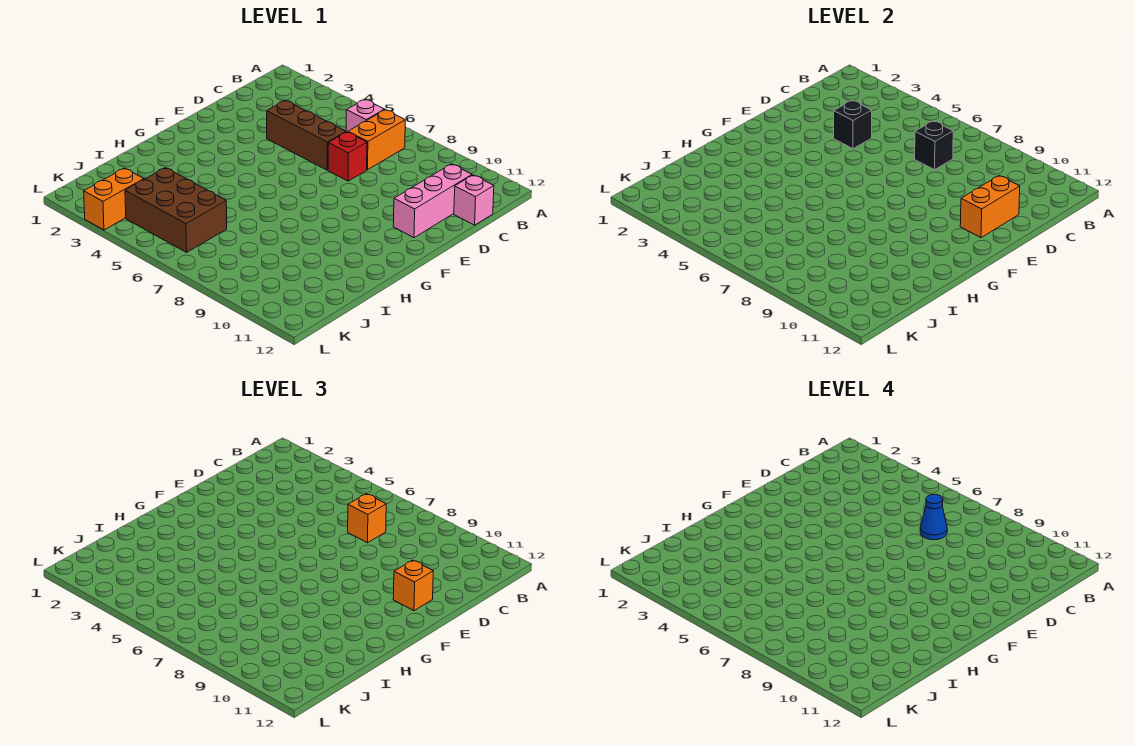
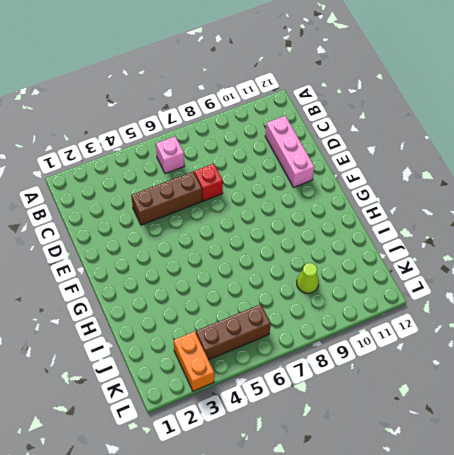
lime 1x1 cone [297,263,319,293] -> none
brown 1x3 brick [196,304,271,360] -> brown 2x3 brick [125,168,227,252]
none -> orange 1x2 brick [348,110,405,170]
none -> pink 1x1 brick [454,175,494,225]
none -> black 1x1 brick [915,121,953,170]

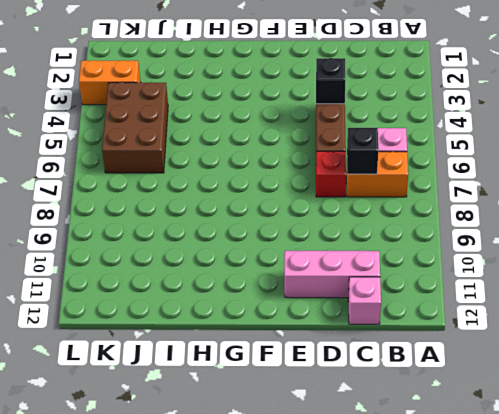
none -> orange 1x2 brick [960,176,1020,238]
none -> orange 1x1 brick [348,494,386,543]
none -> orange 1x1 brick [393,560,433,611]

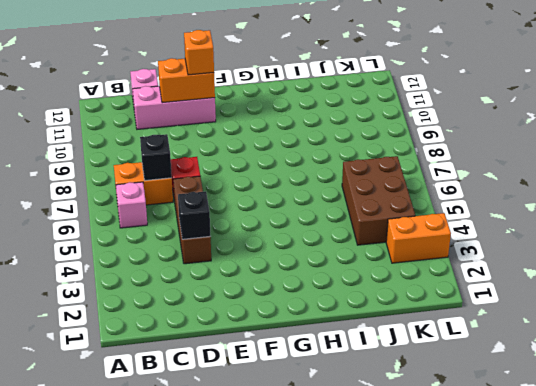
none -> orange 1x1 brick [348,494,386,543]
none -> blue 1x1 cone [920,495,947,540]

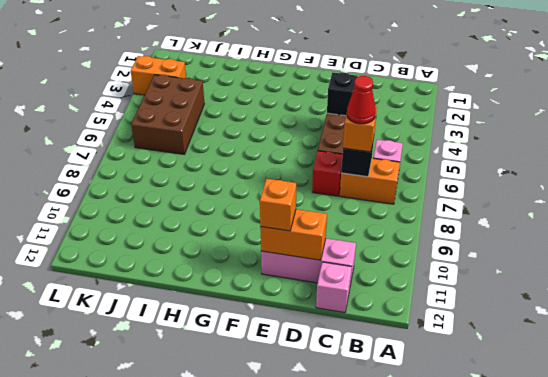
red 1x1 cone [347,76,376,124] -> blue 1x1 cone [920,495,947,540]

